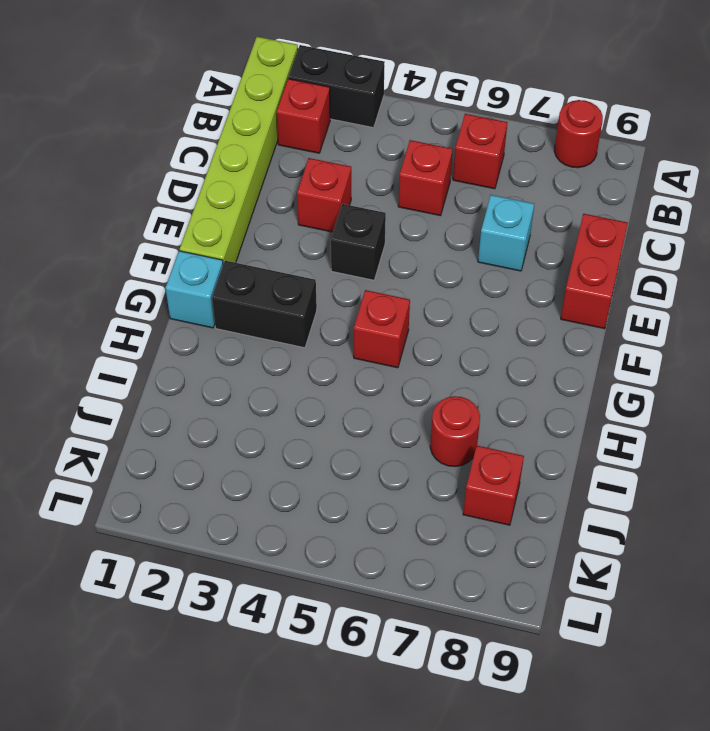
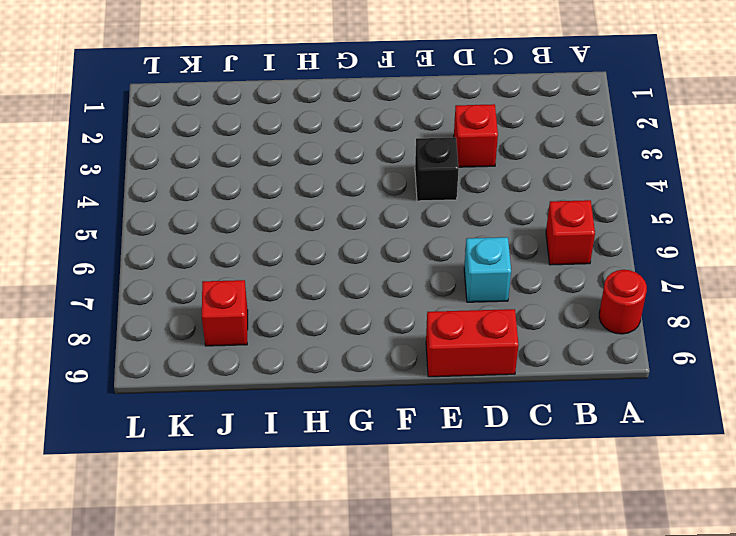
none -> lime 1x6 brick [180,37,298,265]
none -> black 1x2 brick [289,45,385,128]
none -> red 1x1 brick [277,79,330,153]

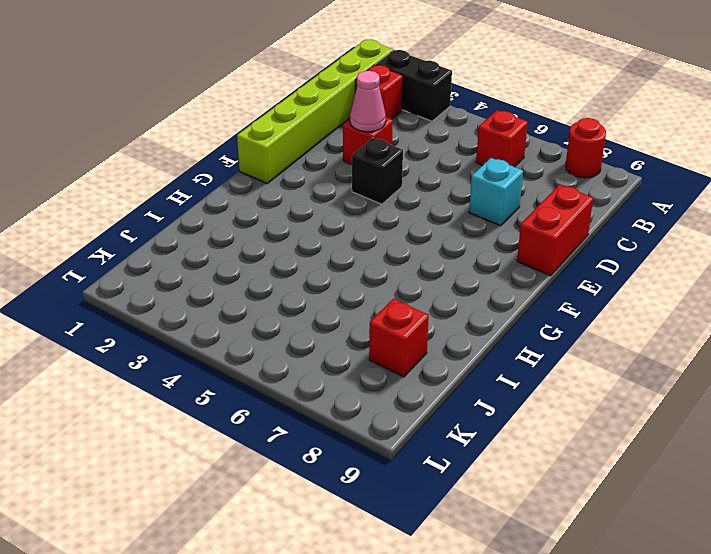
pink 1x1 cone [350,71,386,132] -> none
none -> red 1x1 brick [398,140,453,216]
none -> cyan 1x1 brick [165,251,223,328]
none -> black 1x2 brick [212,261,317,348]

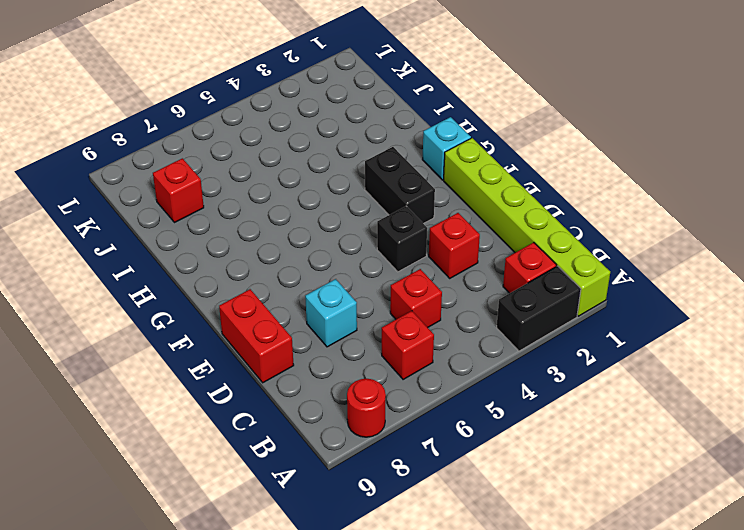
black 1x2 brick [365,147,435,224] -> black 1x2 brick turned to [212,261,317,348]
none -> red 1x1 brick [354,290,410,368]
none -> red 1x1 round brick [430,396,480,467]

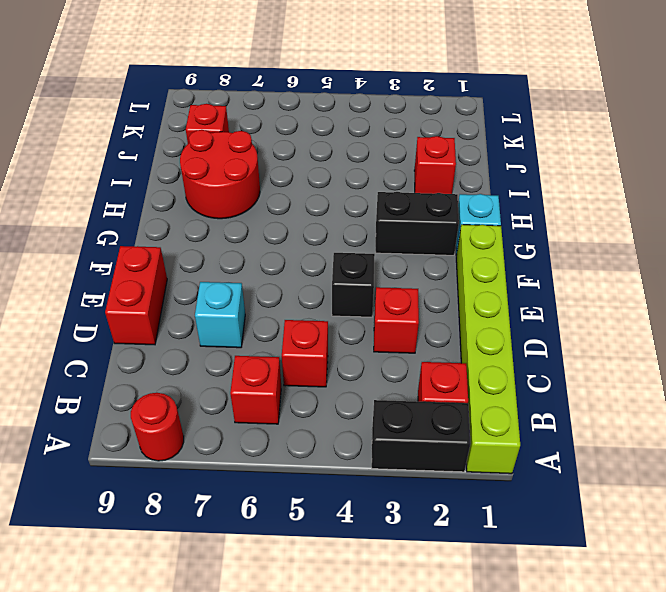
red 2x2 round brick [180,130,260,219] -> red 1x1 round brick [430,396,480,467]
red 1x1 brick [414,136,456,194] -> red 1x1 brick moved to [354,290,410,368]

